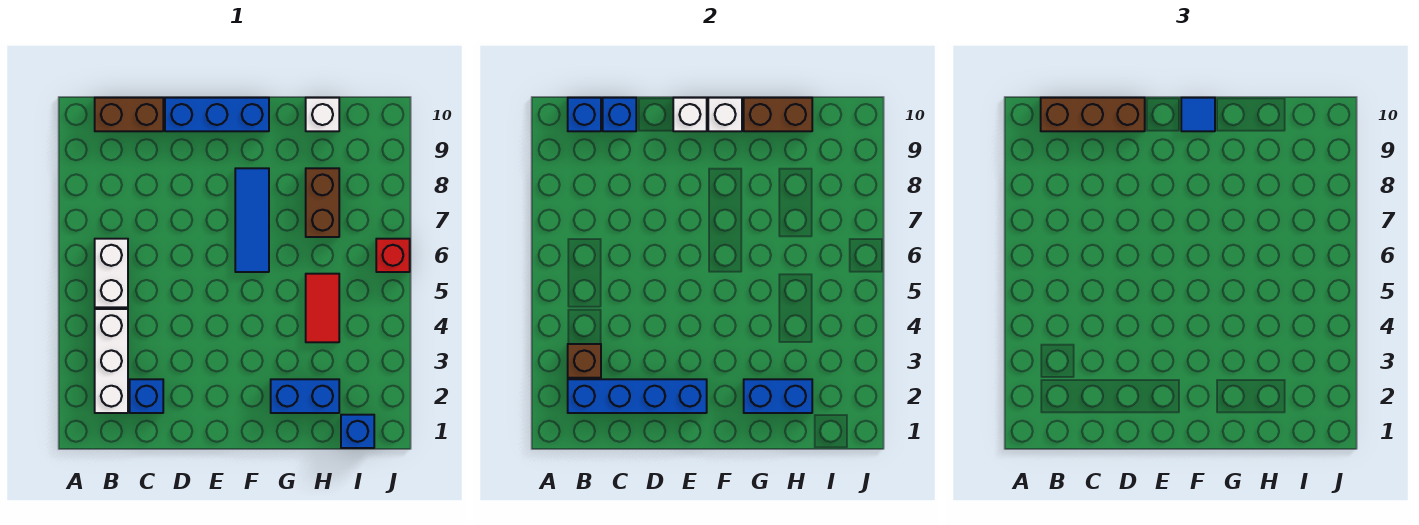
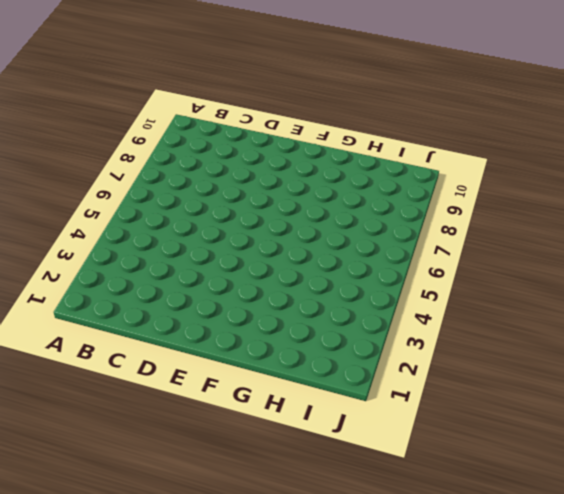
none -> white 1x3 brick [95,309,128,413]
none -> white 1x2 brick [95,239,128,307]
none -> brown 1x2 brick [95,98,163,131]

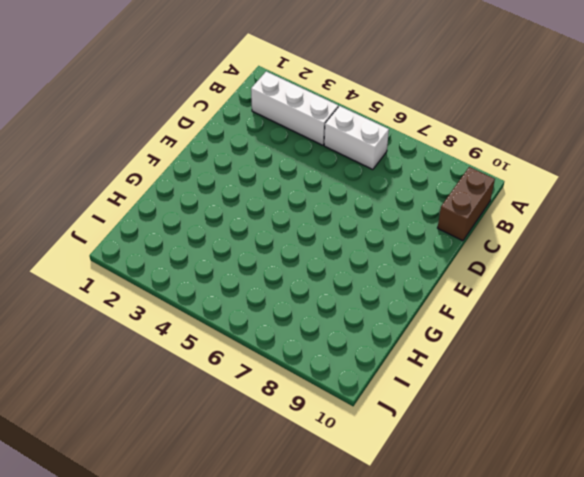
none -> blue 1x1 brick [130,379,163,413]
none -> blue 1x3 brick [165,98,269,131]
none -> blue 1x3 tile [235,168,269,272]

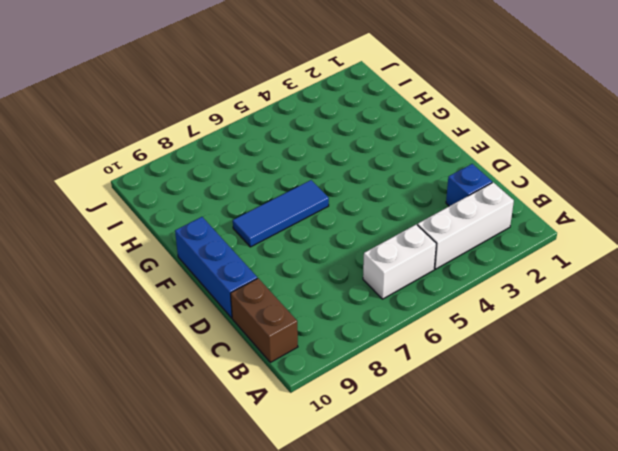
none -> blue 1x2 brick [271,379,339,413]
none -> red 1x2 tile [306,274,339,342]
none -> brown 1x2 brick [306,168,339,237]

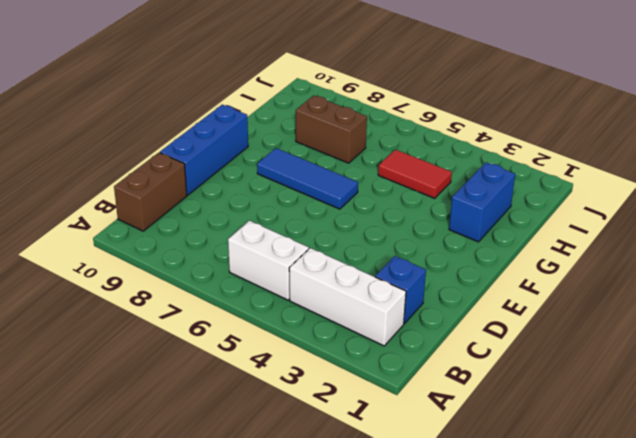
none -> white 1x1 brick [306,98,339,131]
none -> blue 1x1 brick [341,415,374,448]
none -> red 1x1 brick [376,239,410,272]

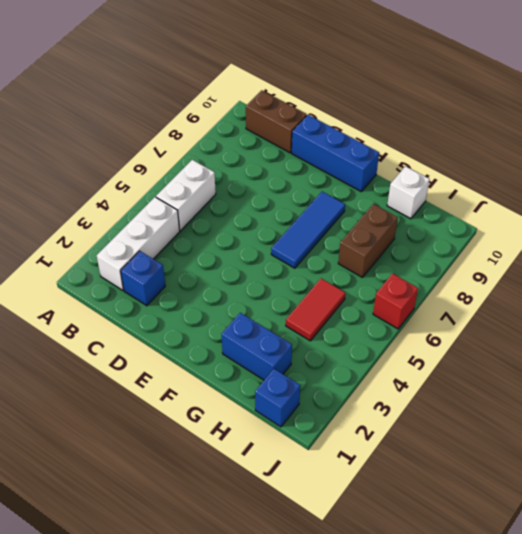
none -> blue 1x4 brick [568,379,707,413]
none -> brown 1x1 brick [568,344,601,378]
none -> blue 1x1 brick [568,98,601,131]

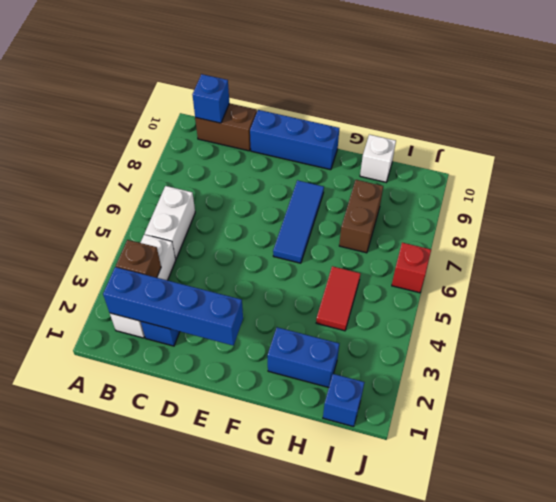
none -> blue 1x1 brick [603,98,636,131]
none -> white 1x1 brick [673,98,707,131]
none -> white 1x1 brick [708,98,742,131]

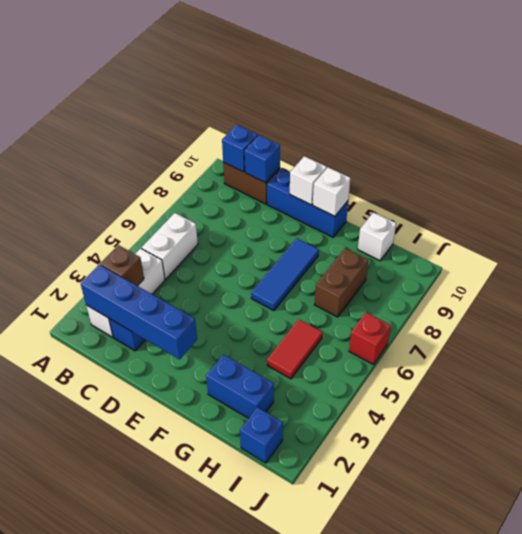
none -> blue 1x2 brick [744,379,812,413]
none -> brown 1x2 brick [744,98,812,131]
none -> brown 1x3 brick [1041,98,1145,131]

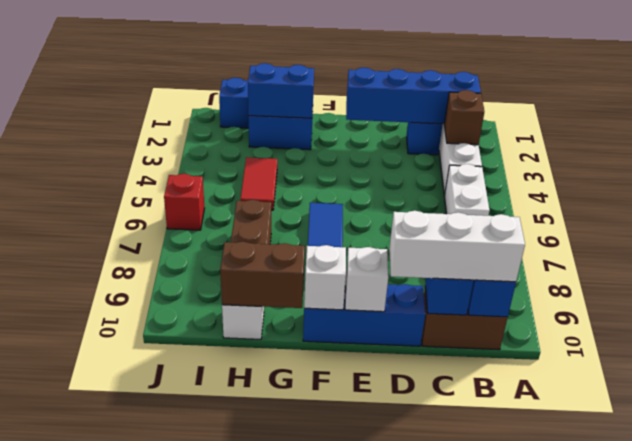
white 1x3 brick [389,211,525,282] -> brown 1x3 brick [1041,98,1145,131]
none -> blue 1x1 tile [1181,98,1215,131]

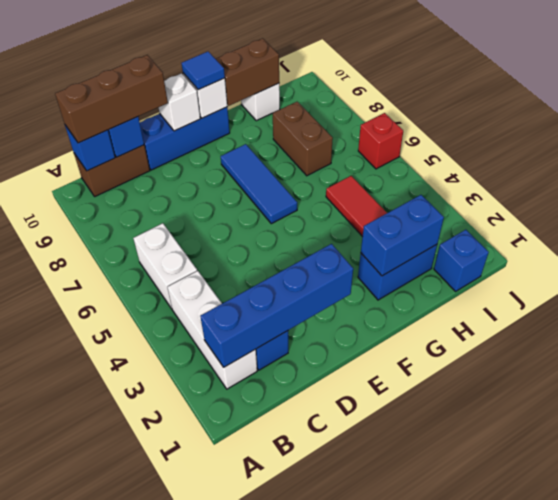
none -> brown 1x1 brick [568,344,601,378]

